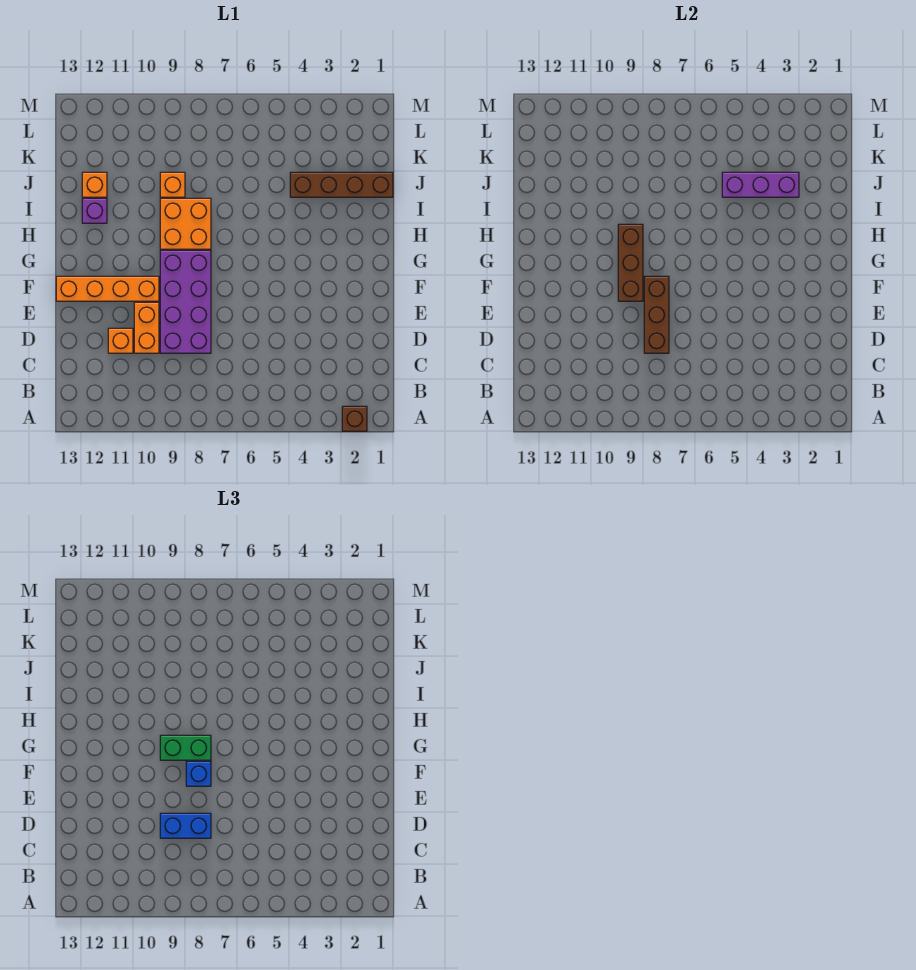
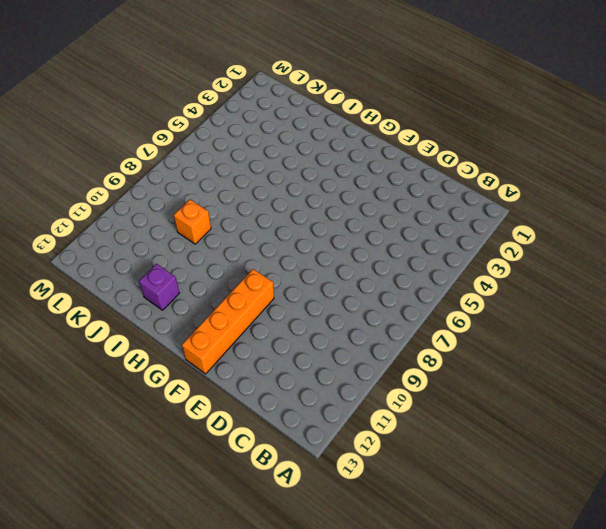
none -> brown 1x1 brick [342,406,367,431]
none -> purple 2x4 brick [160,250,211,353]
none -> orange 1x2 brick [134,302,159,353]

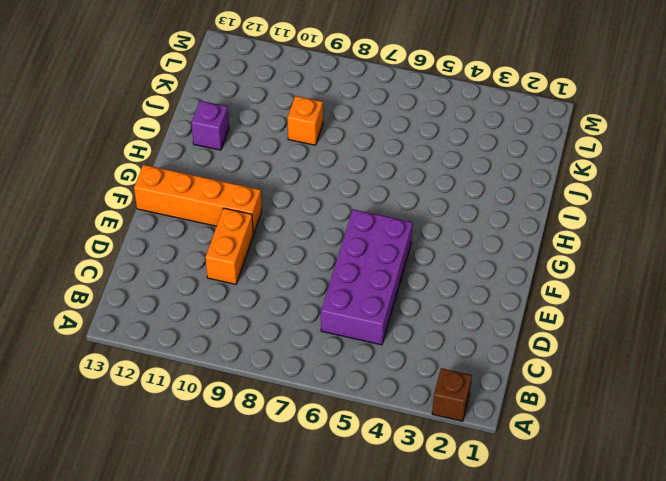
purple 2x4 brick [321,209,413,345] -> purple 2x4 brick moved to [160,250,211,353]
none -> orange 1x1 brick [108,328,133,353]
none -> orange 2x2 brick [160,198,211,249]
none -> brown 1x4 brick [290,172,393,197]

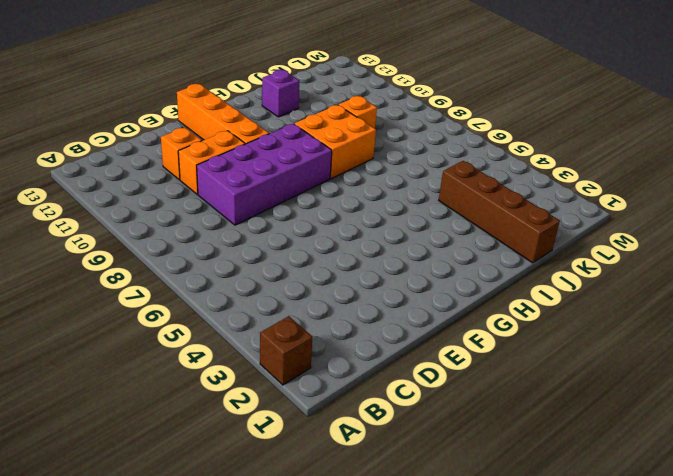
none -> orange 1x1 brick [82,172,107,197]
none -> brown 1x3 brick [644,276,669,353]
none -> brown 1x3 brick [618,224,643,301]

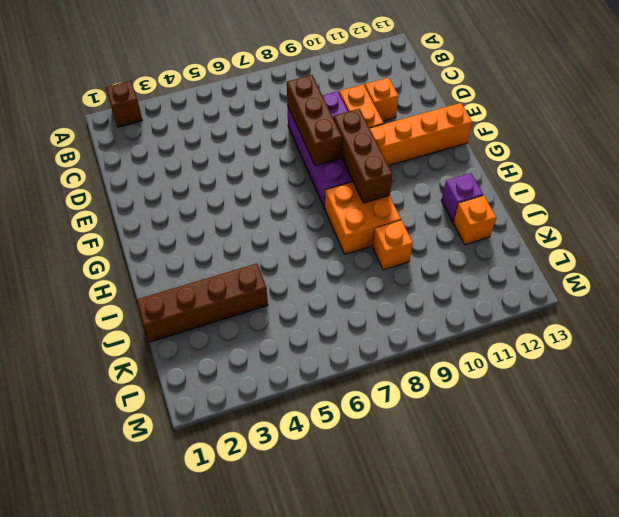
none -> purple 1x3 brick [722,172,799,197]
none -> blue 1x2 brick [160,813,211,838]
none -> blue 1x1 brick [186,761,211,786]

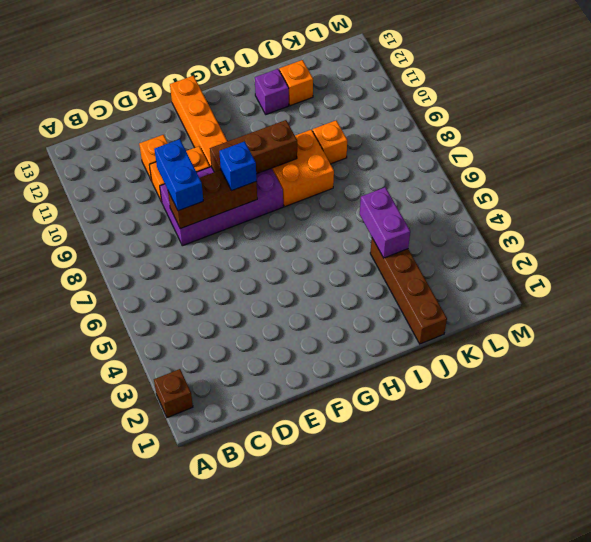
purple 1x2 brick [360,187,410,258] -> purple 1x3 brick [722,172,799,197]
none -> green 1x2 brick [160,735,211,760]

